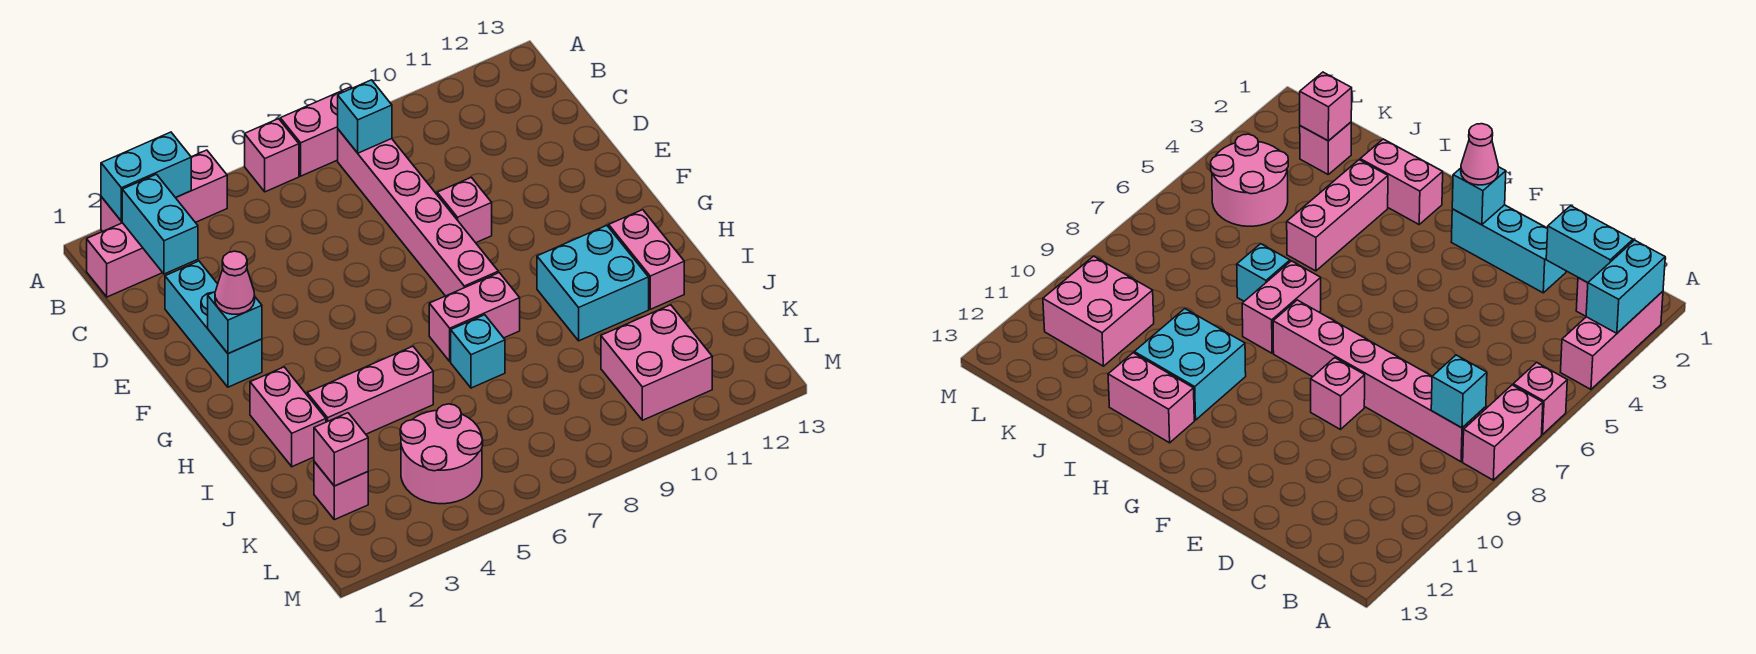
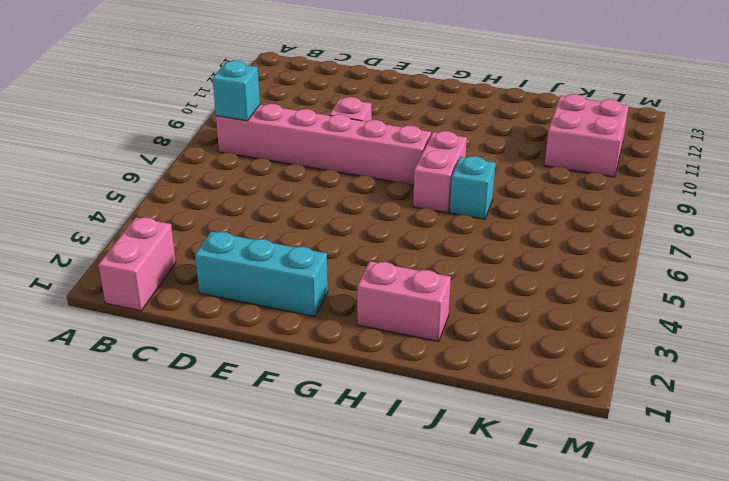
none -> pink 1x3 brick [101,150,227,231]
none -> pink 1x1 brick [245,119,299,192]
none -> pink 1x2 brick [280,87,352,176]

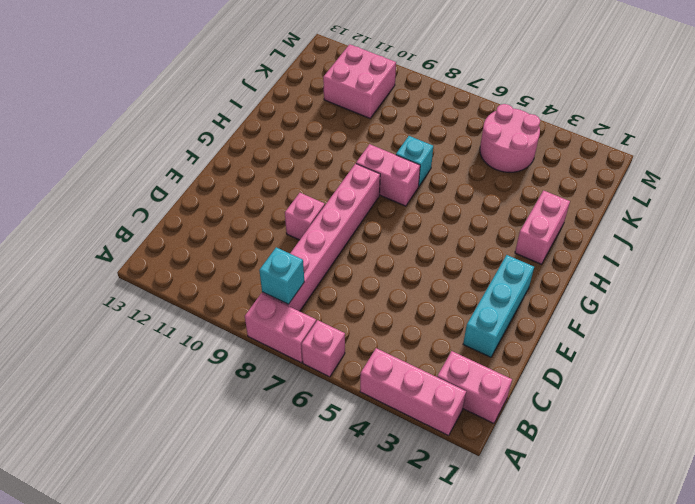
none -> cyan 2x2 brick [537,225,649,341]
none -> pink 1x2 brick [609,210,684,309]
none -> pink 1x3 brick [307,346,433,434]

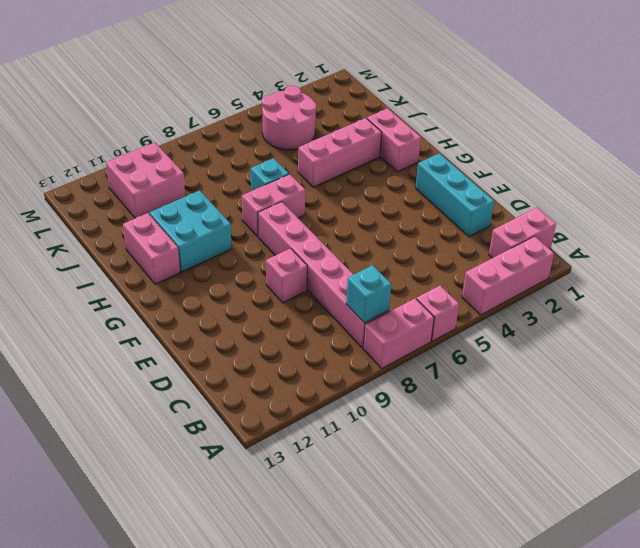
none -> pink 1x1 brick [314,462,368,520]
none -> cyan 1x2 brick [101,132,191,221]
none -> cyan 1x2 brick [122,174,198,274]

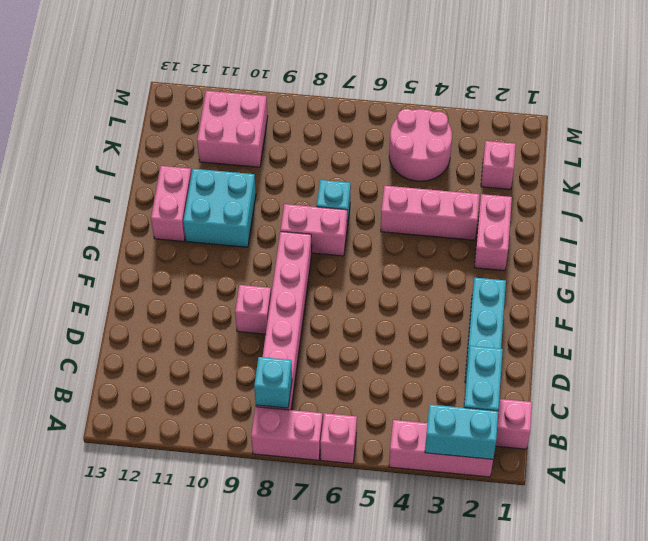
none -> cyan 1x1 brick [208,292,262,354]
none -> pink 1x1 brick [314,413,368,486]
none -> pink 1x1 cone [215,251,255,314]

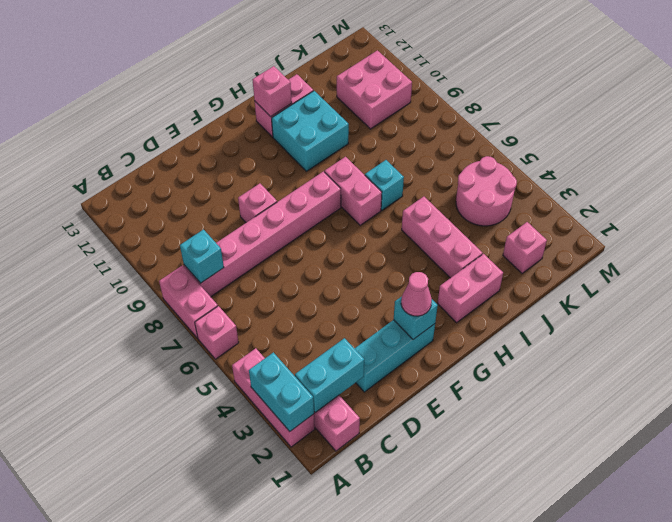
pink 1x1 brick [253,66,292,117] -> pink 1x1 brick moved to [314,413,368,486]

